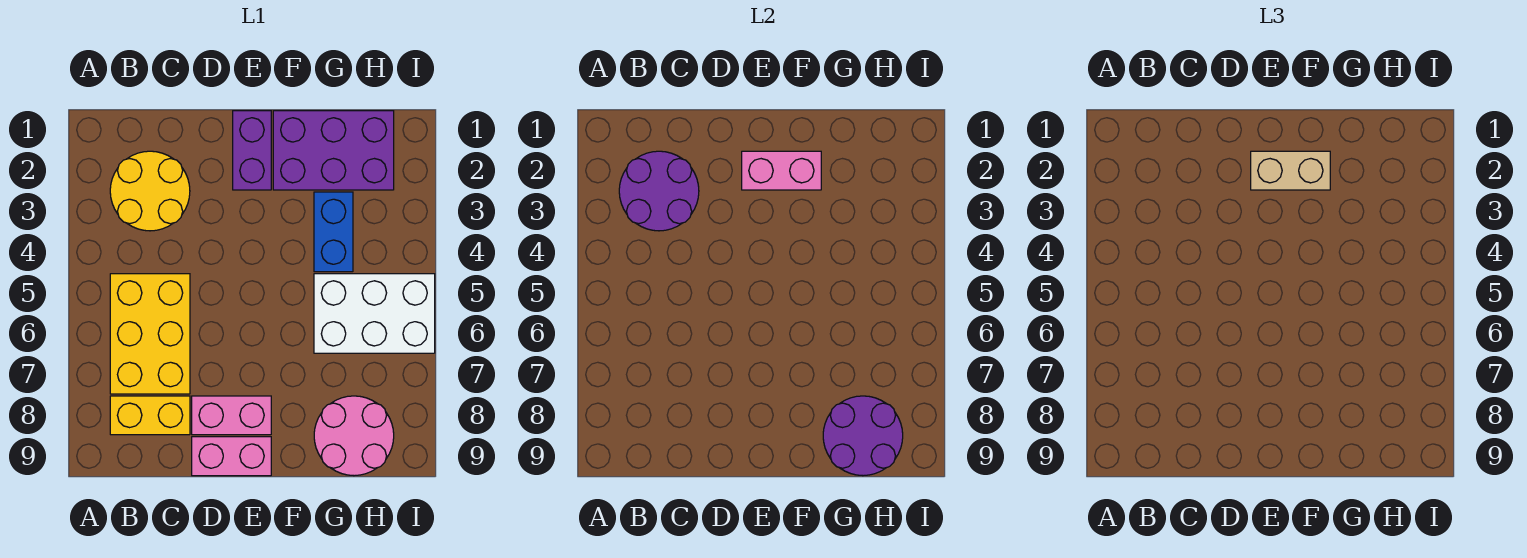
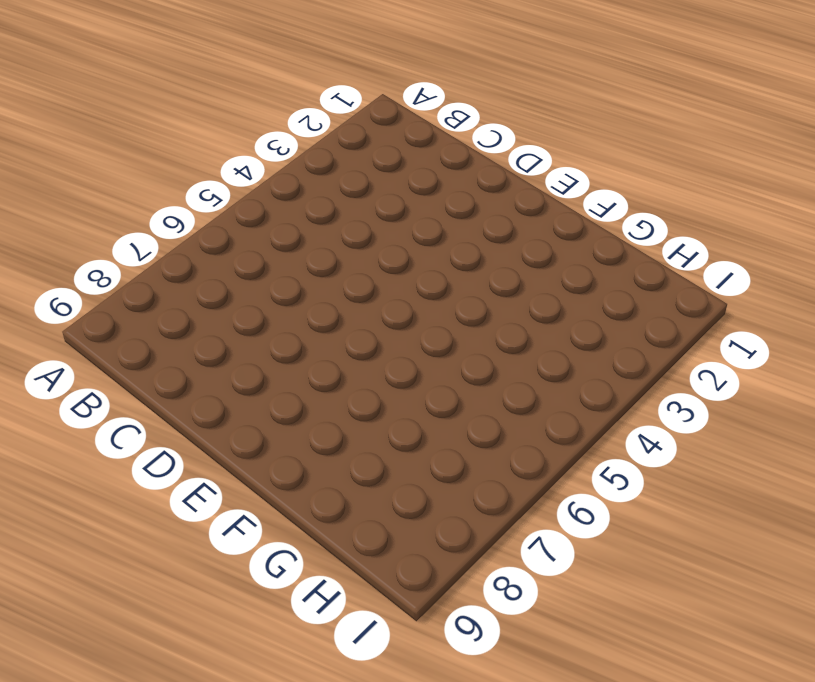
none -> yellow 2x2 round brick [110,151,190,231]
none -> yellow 2x3 brick [110,274,190,394]
none -> yellow 1x2 brick [110,396,190,435]

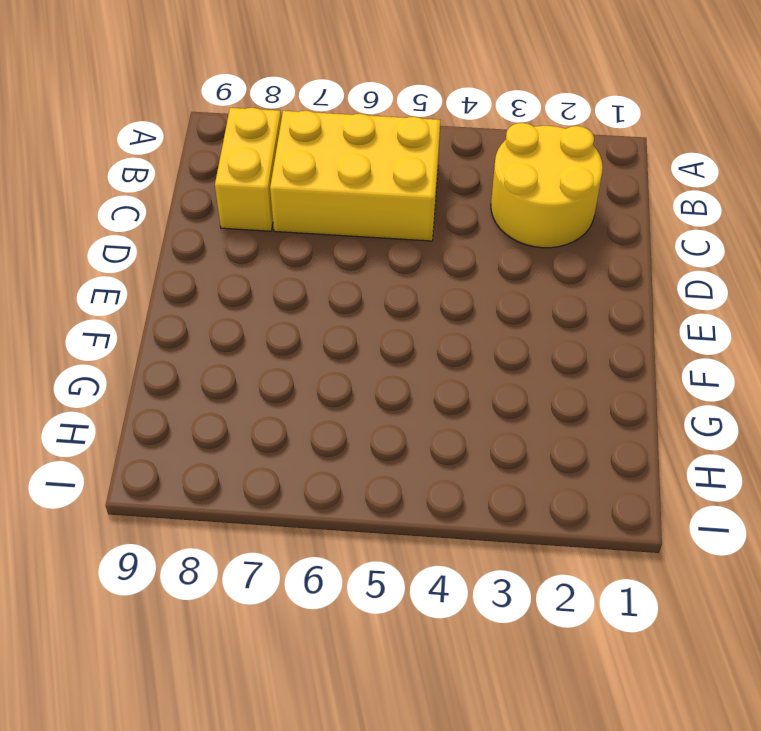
none -> pink 1x2 brick [192,396,271,435]
none -> pink 1x2 brick [192,437,271,476]
none -> purple 1x2 brick [233,111,271,190]

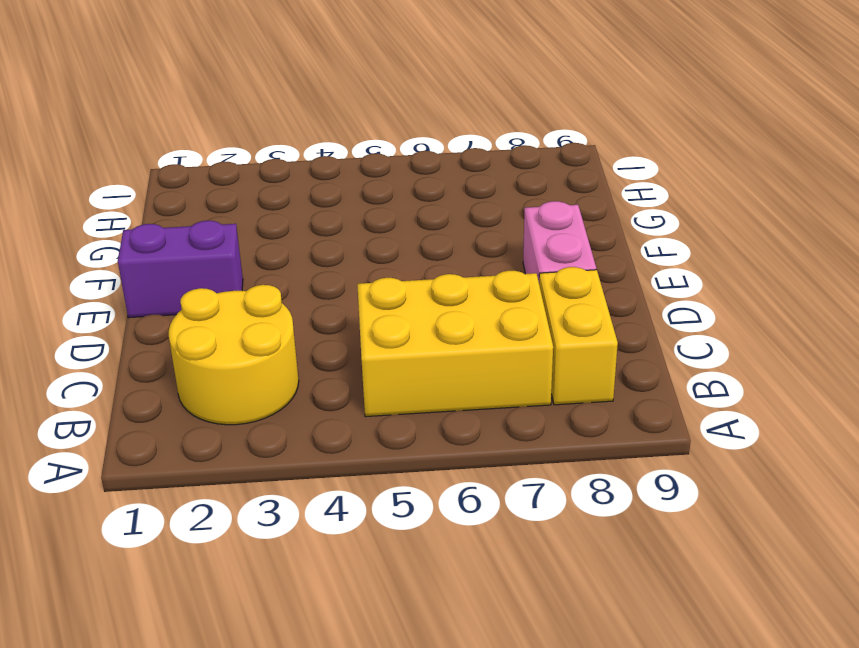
none -> pink 1x2 brick [192,437,271,476]
none -> purple 2x3 brick [273,111,394,190]
none -> blue 1x2 brick [314,192,353,272]

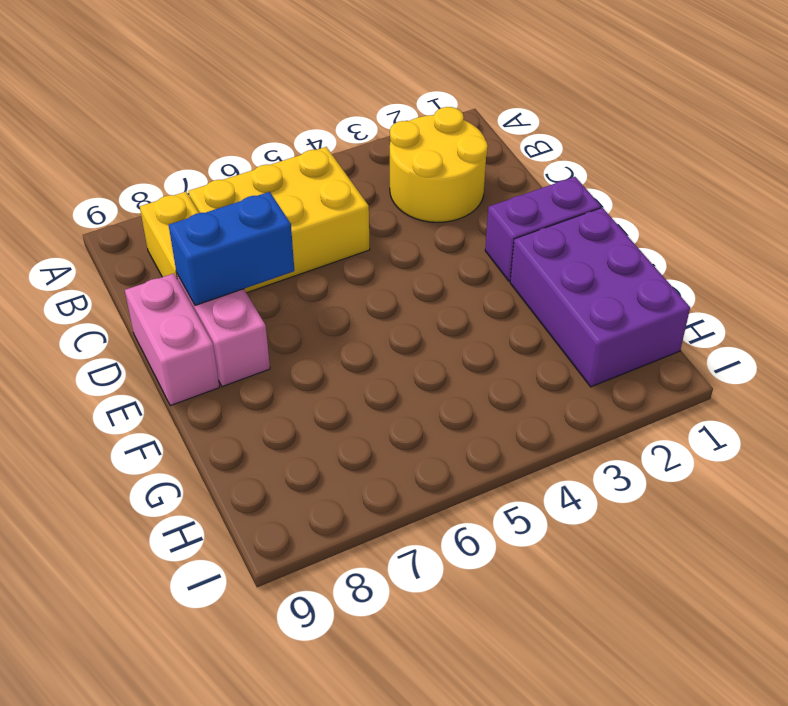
blue 1x2 brick [169,192,294,305] -> blue 1x2 brick moved to [314,192,353,272]
none -> white 2x3 brick [314,274,435,353]
none -> pink 2x2 round brick [314,396,394,476]
none -> purple 2x2 round brick [619,151,699,231]

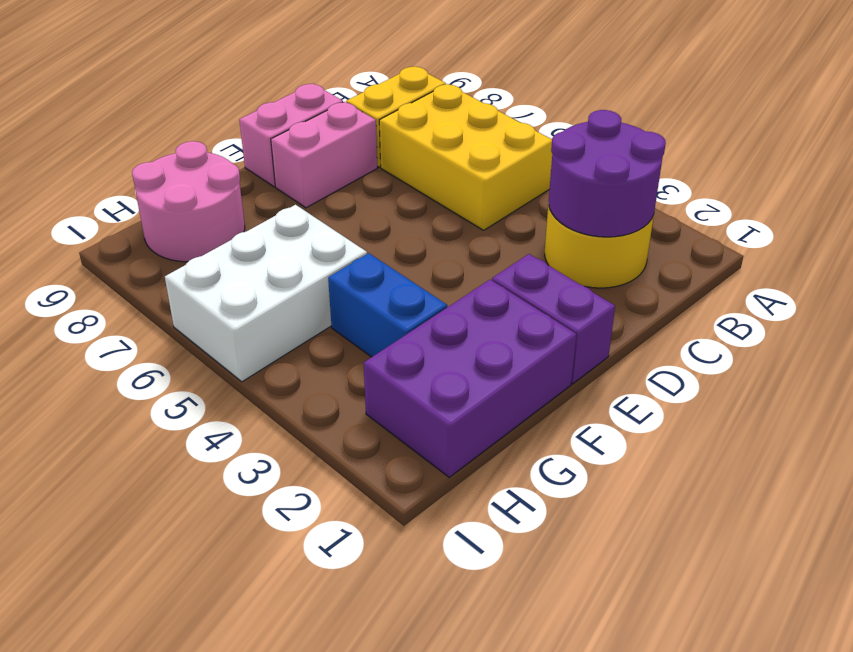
none -> pink 1x2 brick [742,151,821,190]
none -> purple 2x2 round brick [823,396,903,476]
none -> tan 1x2 brick [1251,151,1330,190]

